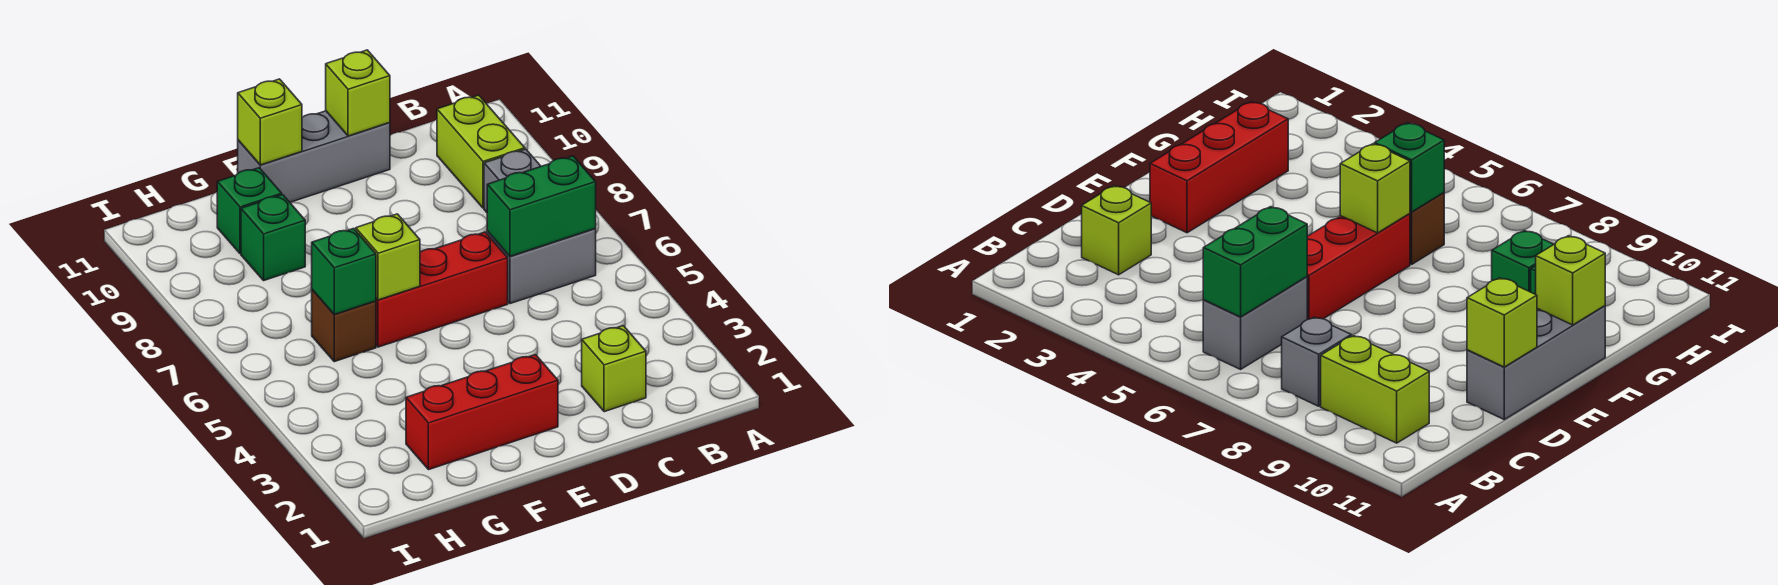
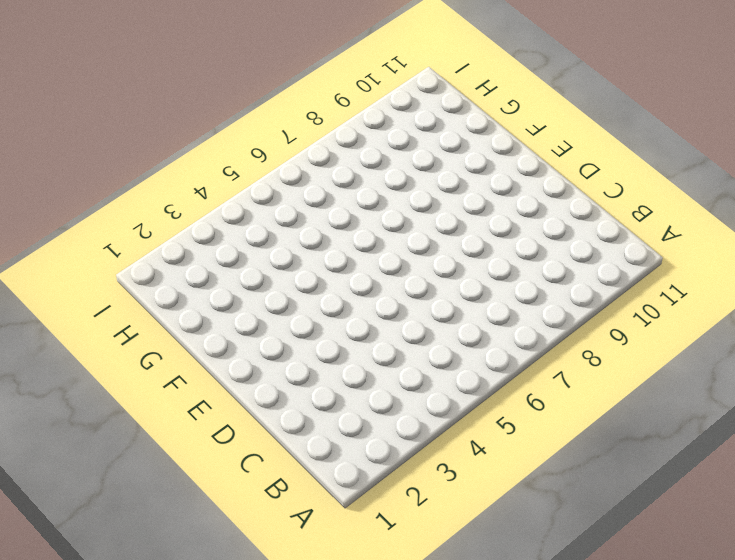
none -> grey 1x2 brick [487,229,596,304]
none -> grey 1x1 brick [484,149,541,212]
none -> lime 1x2 brick [437,95,525,208]

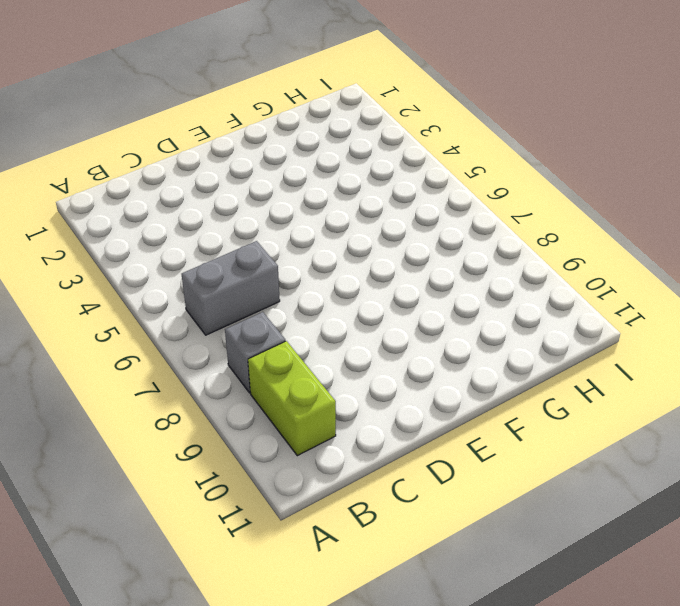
none -> lime 1x1 brick [582,326,646,412]
none -> red 1x3 brick [376,232,508,347]
none -> grey 1x3 brick [238,111,390,202]

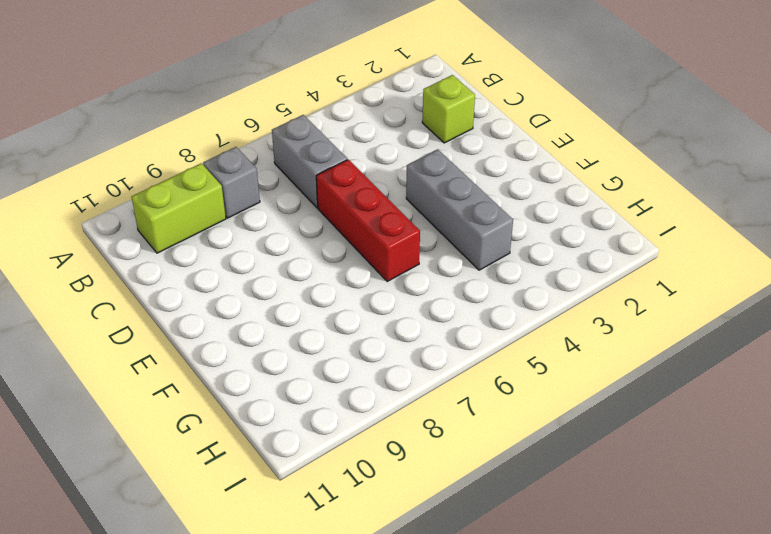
grey 1x3 brick [406,149,513,270] -> grey 1x3 brick moved to [238,111,390,202]
none -> red 1x3 brick [406,355,558,470]
none -> brown 1x1 brick [312,290,376,362]
none -> green 1x1 brick [241,195,305,280]

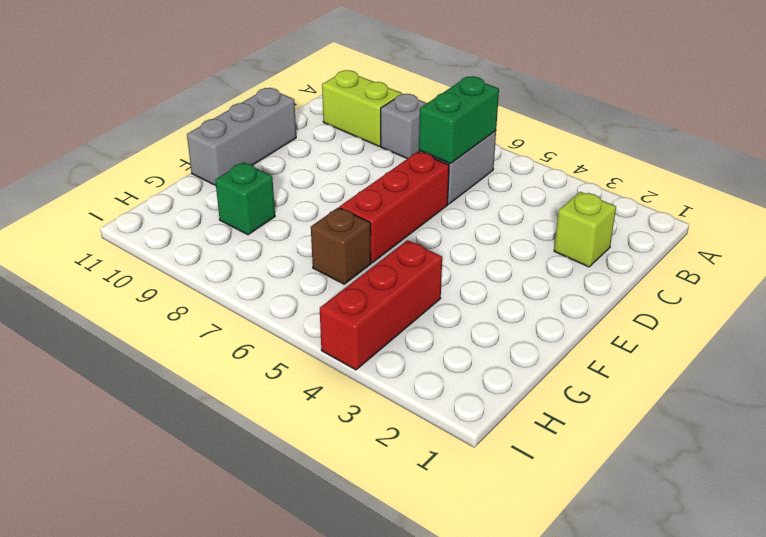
red 1x3 brick [320,240,442,370] -> red 1x3 brick moved to [406,355,558,470]
none -> green 1x1 brick [217,168,282,254]
none -> lime 1x1 brick [326,50,390,136]
none -> lime 1x1 brick [356,214,420,300]

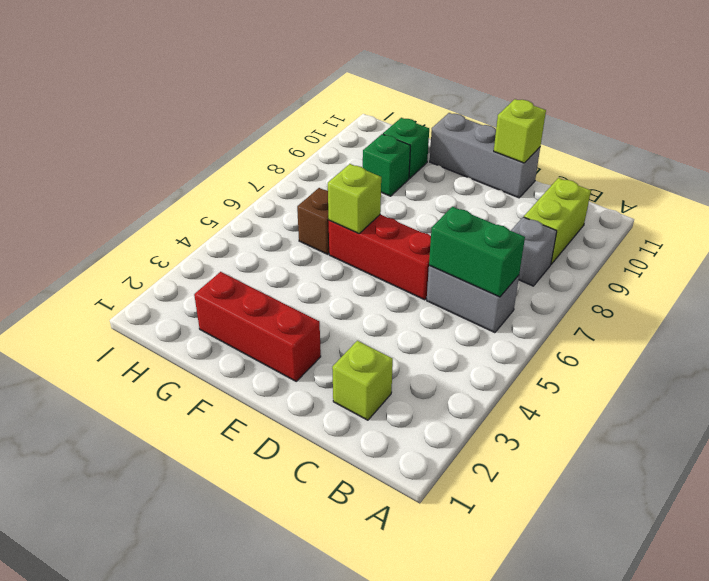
none -> lime 1x1 brick [238,79,302,165]
none -> green 1x1 brick [312,229,376,314]

